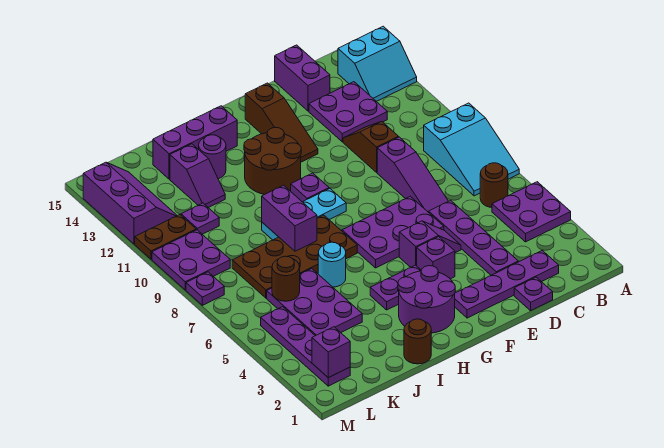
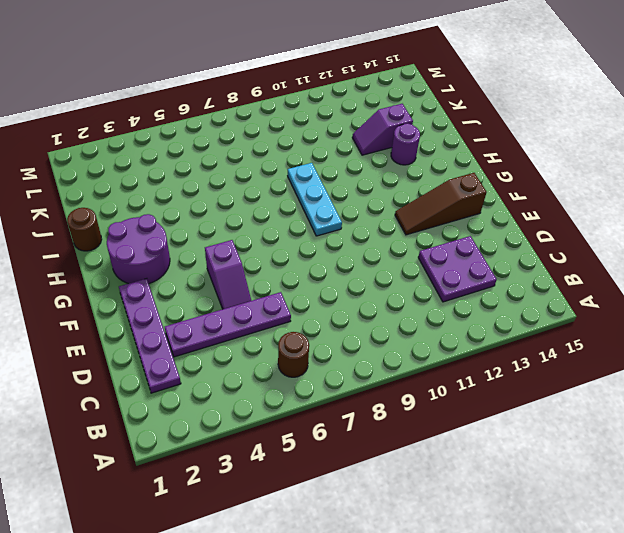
none -> purple 2x2 plate [492,182,571,242]
none -> cyan 2x3 slope [424,103,519,196]
none -> cyan 2x2 slope [338,26,417,101]
none -> purple 1x1 plate [514,277,553,311]

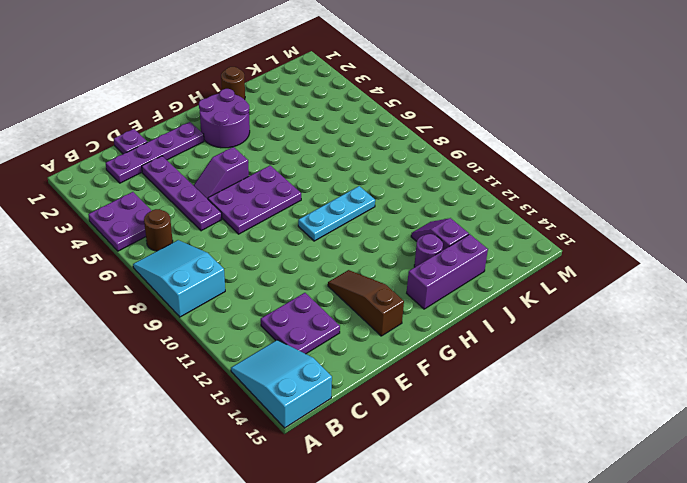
cyan 2x3 slope [231,340,332,428] -> cyan 2x2 slope [338,26,417,101]
none -> purple 1x3 slope [377,137,448,212]
none -> brown 1x2 slope [343,121,399,172]
none -> purple 1x2 brick [275,45,330,111]
none -> purple 1x1 brick [417,237,455,279]

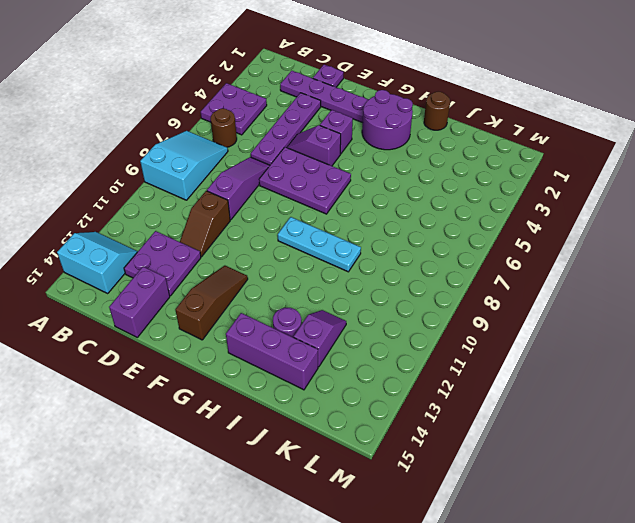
none -> purple 1x2 plate [370,265,422,310]
none -> purple 1x1 plate [291,173,329,202]
none -> brown 2x2 round brick [244,127,301,195]
none -> brown 2x4 plate [232,215,357,298]

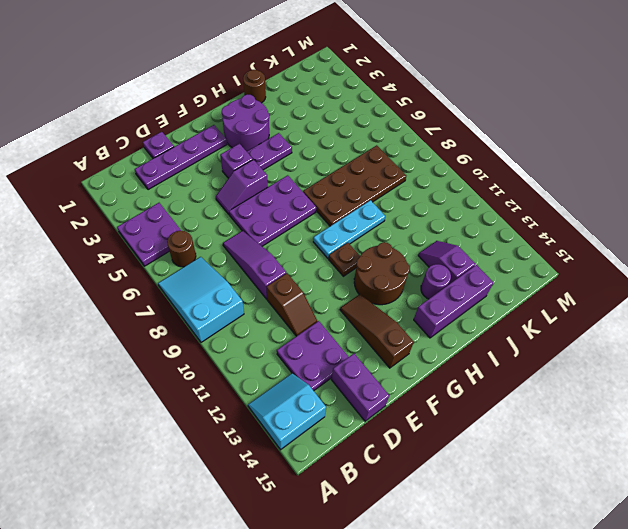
brown 1x1 plate [329,243,360,276] -> purple 1x1 plate [291,173,329,202]
none -> purple 1x4 plate [429,200,518,275]
none -> cyan 1x1 round brick [318,242,346,287]
none -> purple 2x3 plate [267,269,362,336]
none -> purple 1x1 plate [181,203,219,234]

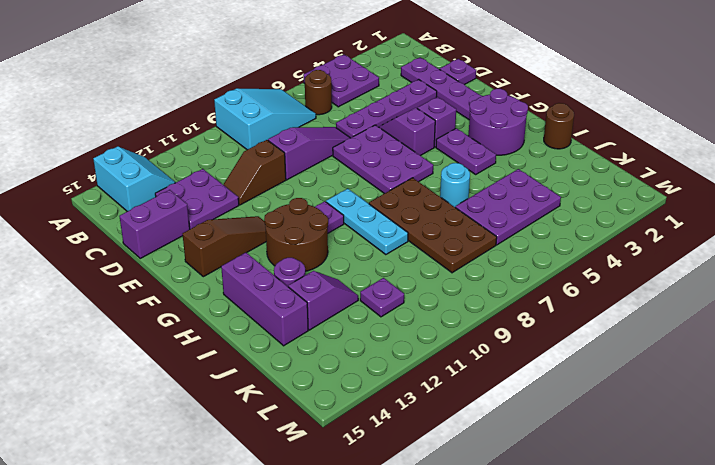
none -> purple 1x4 plate [261,307,350,386]
none -> purple 2x2 plate [152,230,230,290]
none -> brown 1x2 plate [135,215,196,259]
none -> purple 2x3 slope [83,162,177,244]

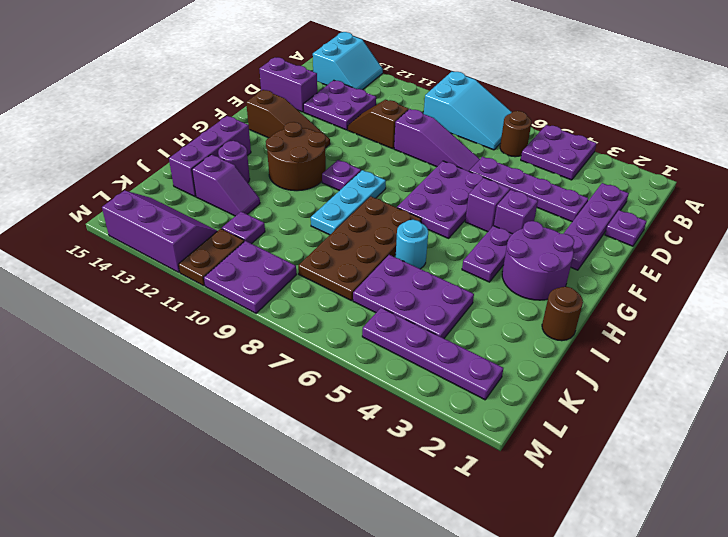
none -> purple 1x1 plate [186,272,224,305]
none -> purple 1x2 brick [262,185,317,251]
none -> brown 1x1 round brick [272,256,300,301]
none -> purple 1x1 brick [312,327,350,378]

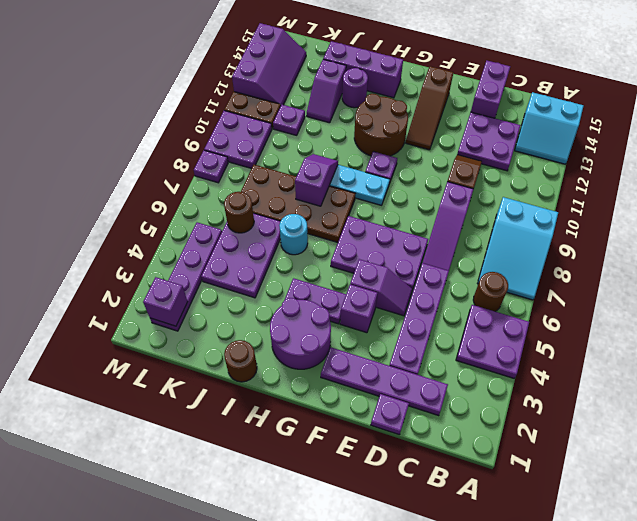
purple 1x2 slope [295,154,338,206] -> purple 1x2 brick [262,185,317,251]

